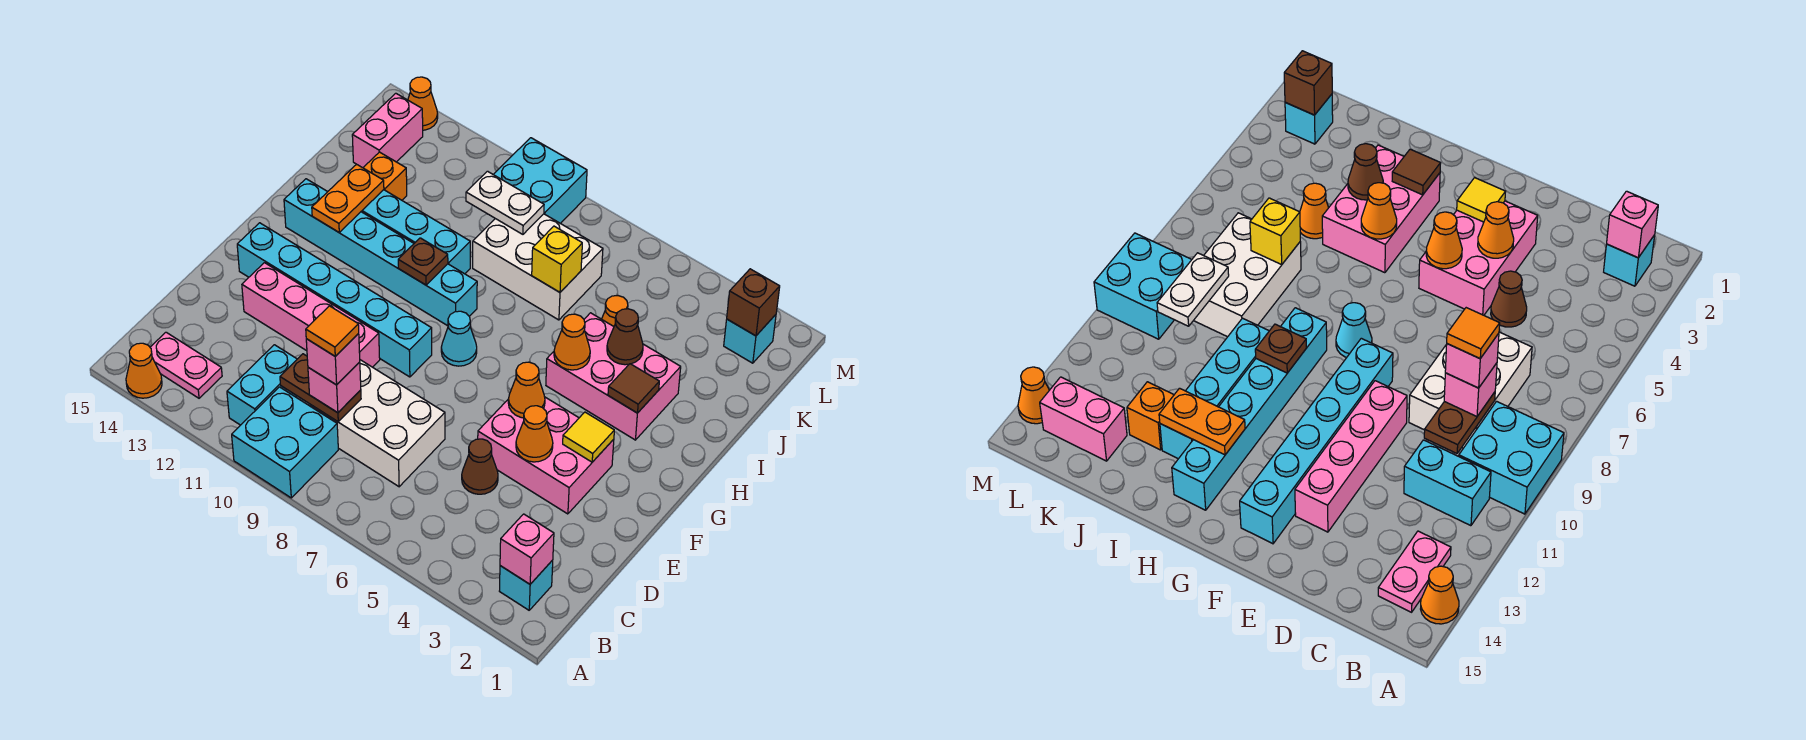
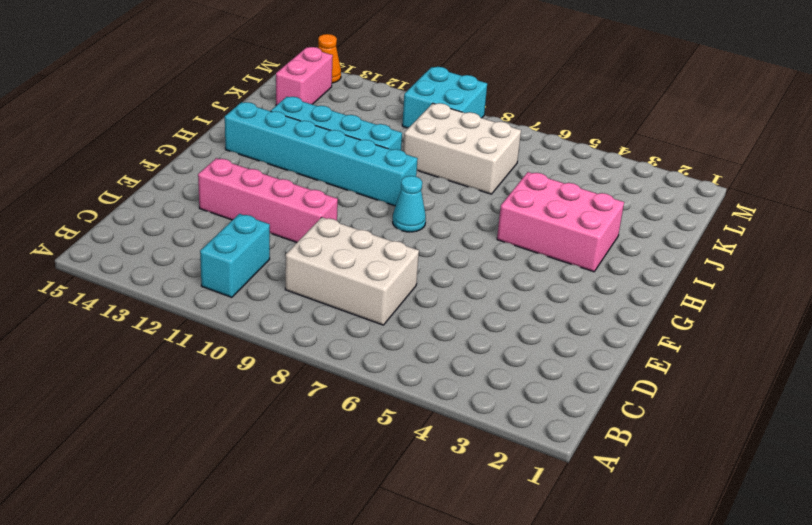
none -> cyan 2x2 brick [232,387,338,498]
none -> orange 1x1 cone [126,343,162,398]
none -> cyan 1x1 brick [500,560,553,610]
none -> pink 1x2 plate [150,332,222,398]

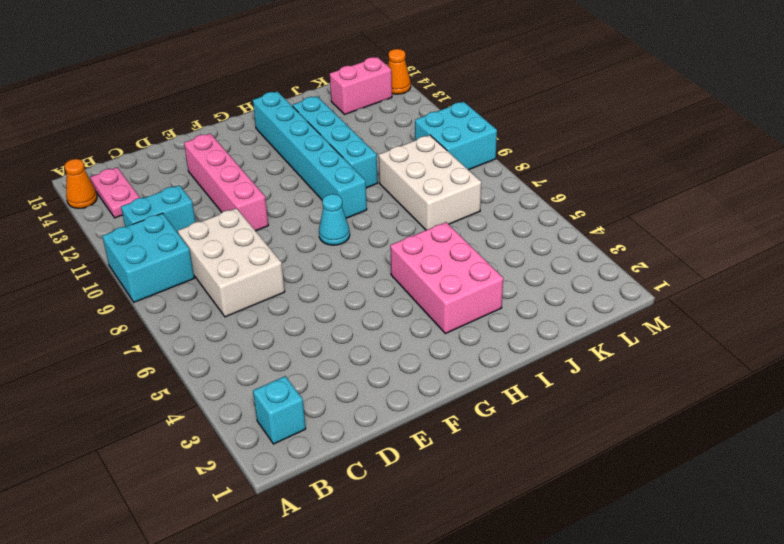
none -> brown 1x1 cone [462,439,498,494]
none -> pink 2x3 brick [478,397,614,514]
none -> cyan 1x6 brick [237,223,432,377]
none -> orange 1x1 cone [602,296,628,326]

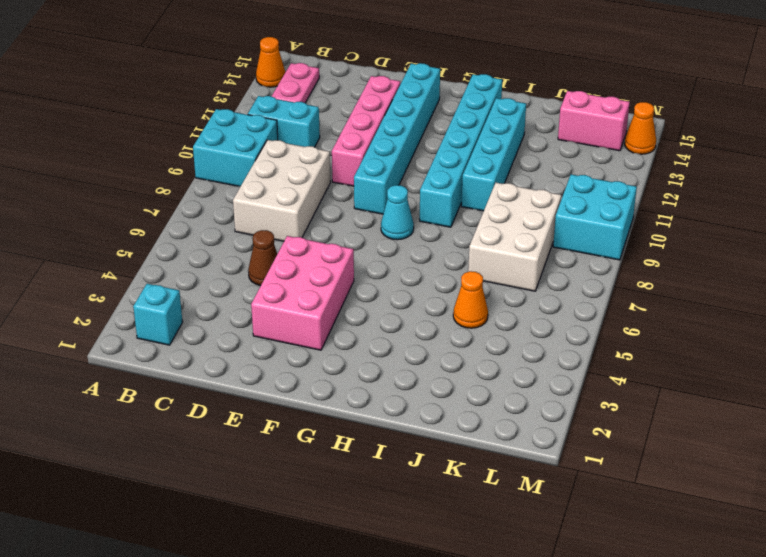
none -> pink 2x3 brick [546,313,681,440]
none -> orange 1x1 brick [363,152,407,200]
none -> cyan 1x1 brick [724,315,776,363]
none -> pink 1x1 brick [500,514,554,584]

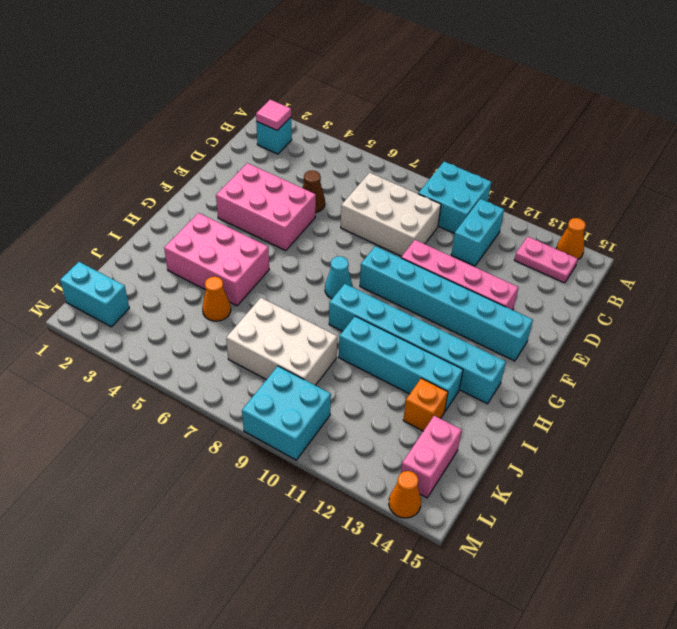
pink 1x1 tile [256,100,291,130] -> pink 1x1 brick [500,514,554,584]
cyan 1x2 brick [60,262,129,327] -> cyan 1x1 brick [724,315,776,363]
none -> brown 1x2 plate [280,354,361,422]
none -> orange 1x1 cone [516,406,553,462]
none -> yellow 1x1 tile [563,412,614,462]
none -> orange 1x1 cone [508,362,545,418]

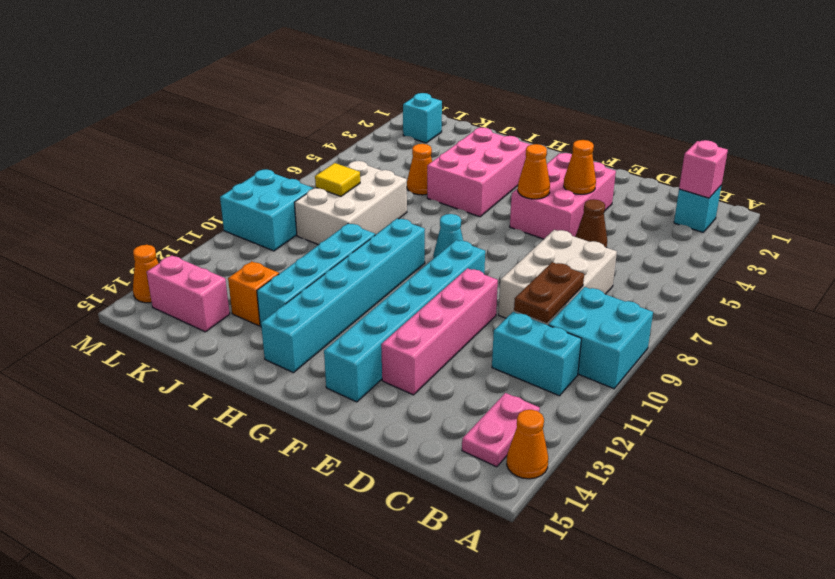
yellow 1x1 tile [315,163,360,196] -> yellow 1x1 tile moved to [563,412,614,462]
none -> brown 1x1 tile [608,364,659,413]
none -> orange 1x1 cone [554,314,590,370]
none -> brown 1x1 plate [398,238,448,285]
none -> orange 1x2 plate [312,164,384,232]

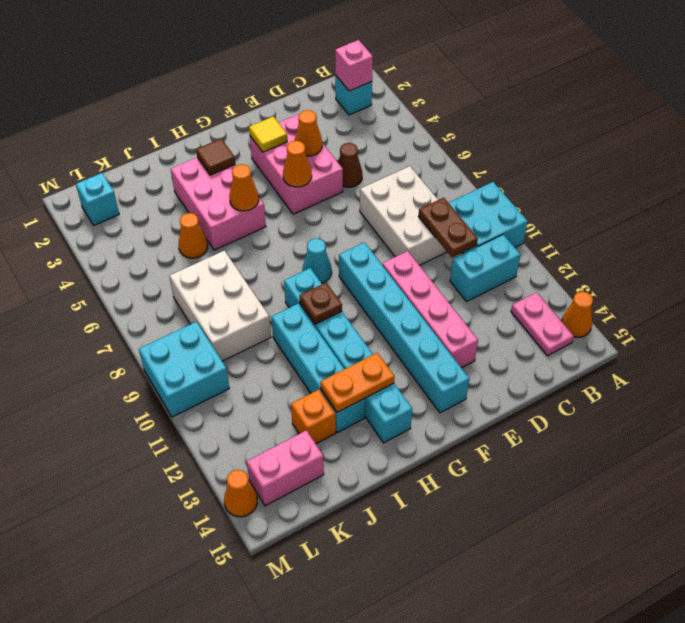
none -> brown 1x1 cone [607,309,643,365]
none -> yellow 1x1 brick [532,226,582,292]
none -> white 1x2 plate [466,171,544,234]
none -> brown 1x1 brick [727,269,780,336]

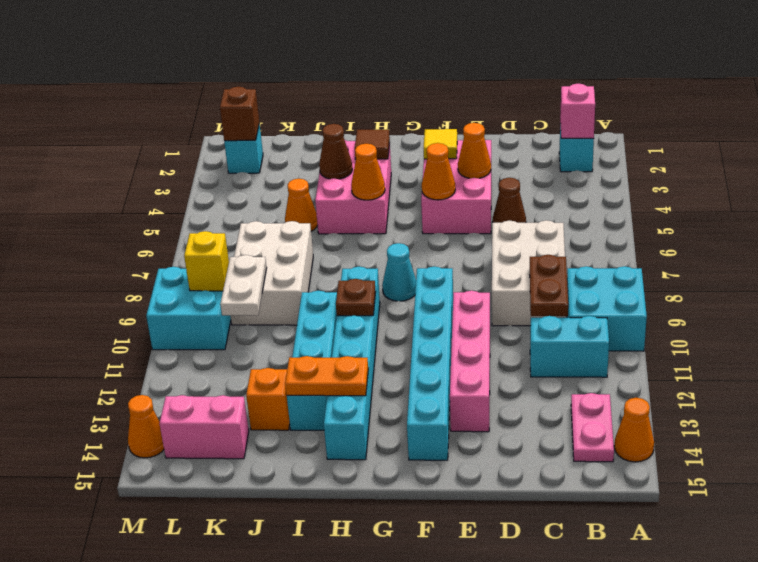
yellow 1x1 brick [184,231,229,291] -> yellow 1x1 brick moved to [532,226,582,292]
none -> pink 1x1 brick [308,362,361,413]
none -> pink 1x1 brick [306,334,360,385]
none -> orange 1x1 tile [306,306,359,356]

